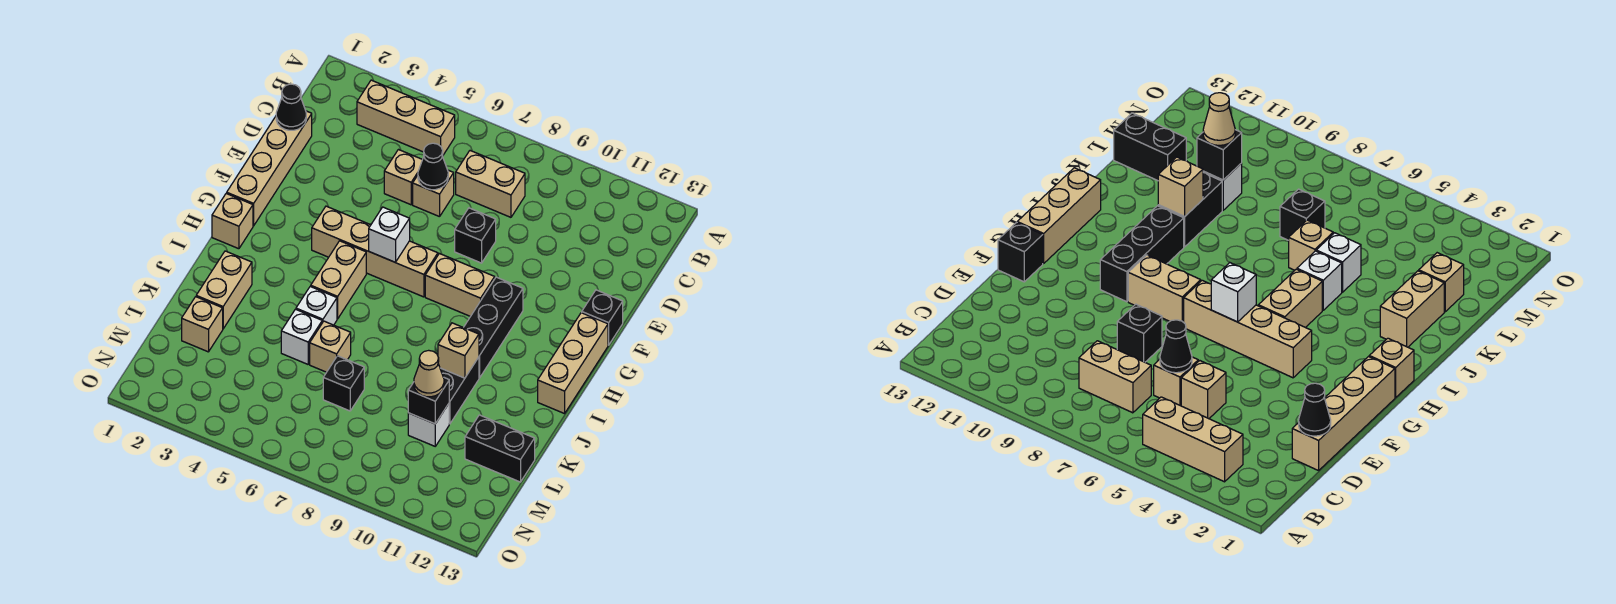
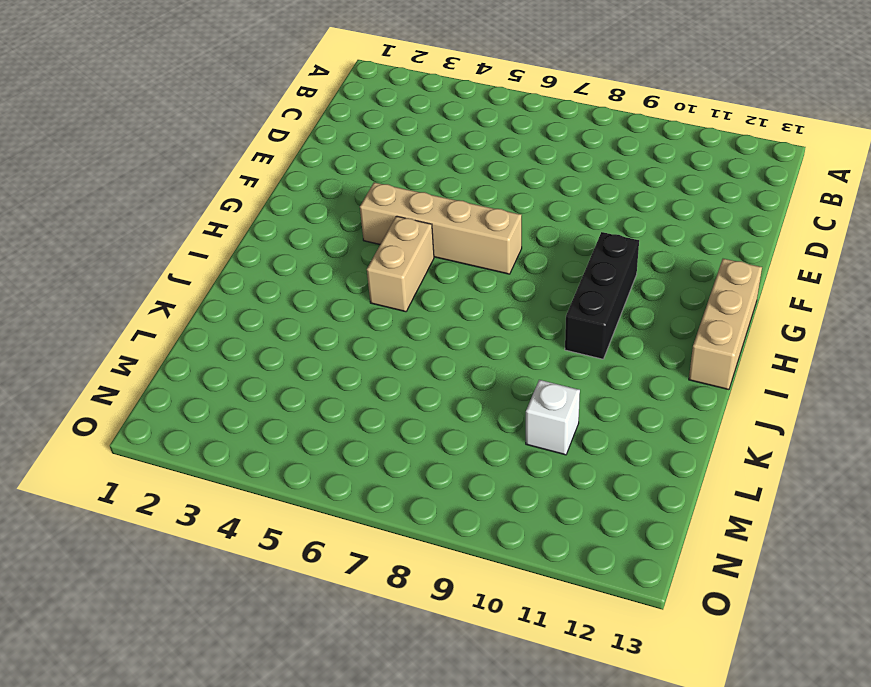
none -> tan 1x3 brick [357,80,455,155]
none -> tan 1x2 brick [456,151,525,217]
none -> tan 1x4 brick [227,111,312,226]

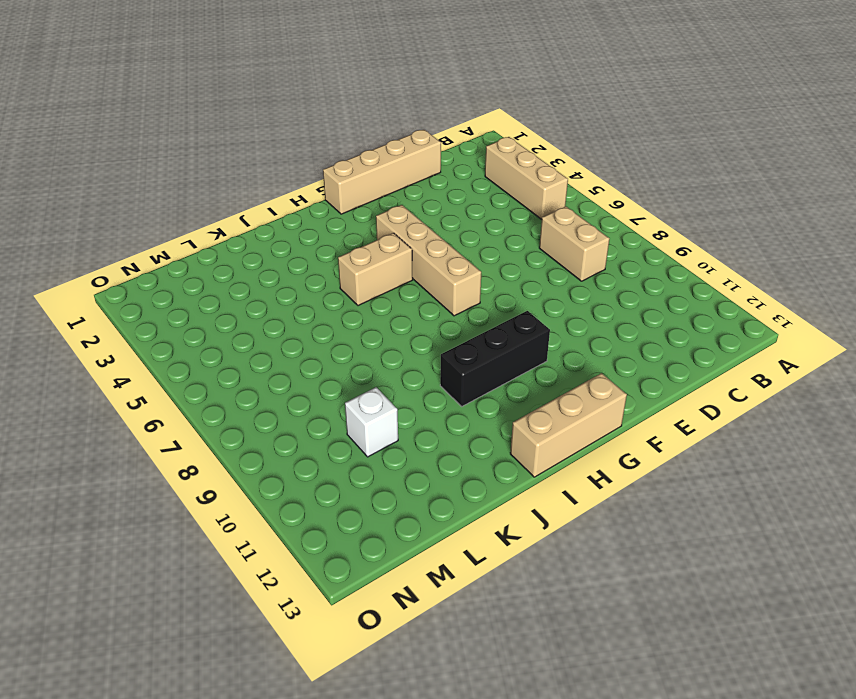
none -> tan 1x1 brick [384,150,422,205]
none -> tan 1x1 brick [413,170,454,217]
none -> black 1x1 brick [455,208,496,263]

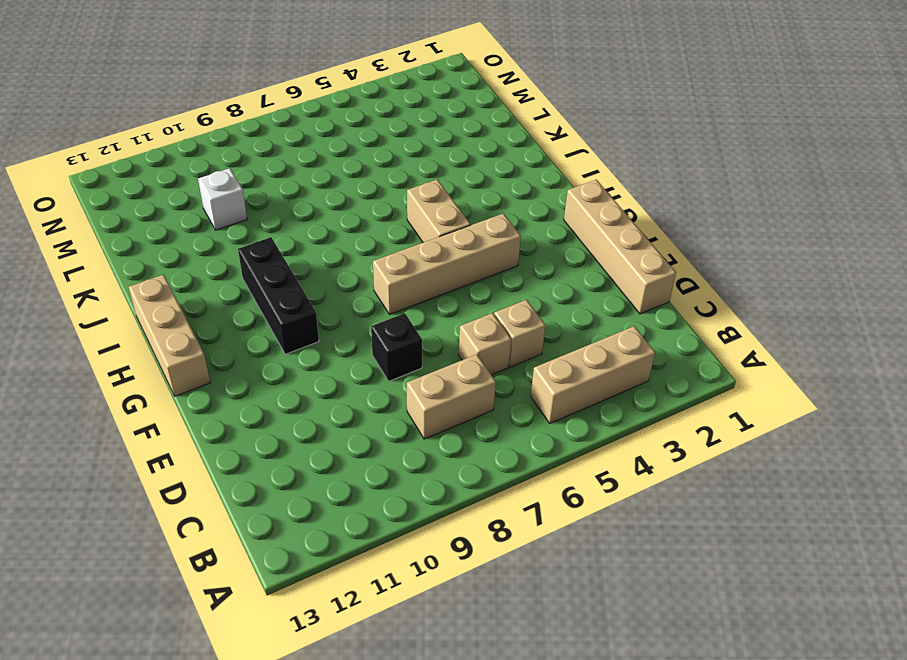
none -> black 1x1 brick [582,290,623,345]
none -> tan 1x2 brick [425,254,495,316]
none -> tan 1x1 brick [212,193,253,249]

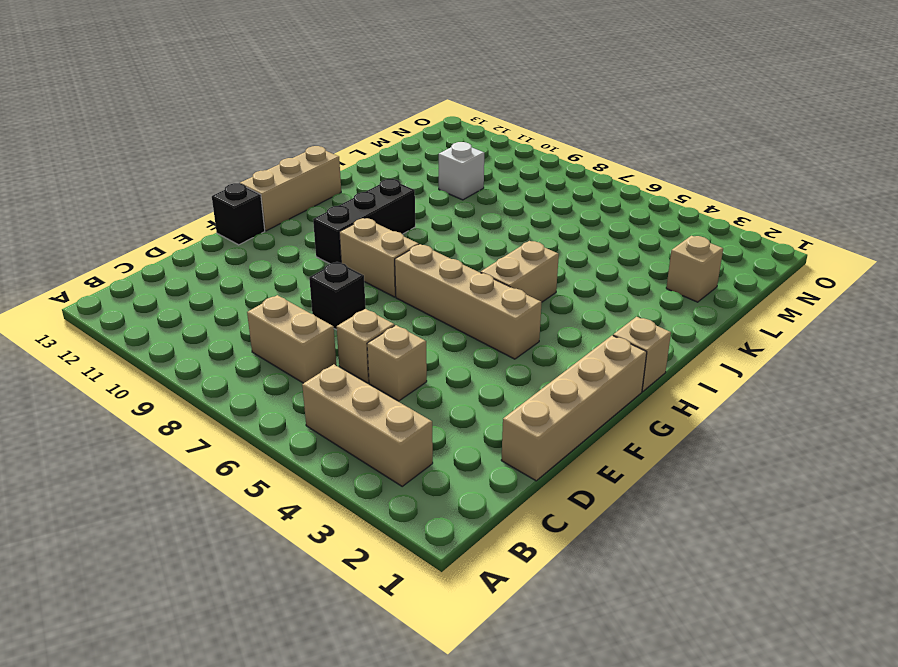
none -> tan 1x2 brick [196,251,252,329]
none -> white 1x1 brick [296,286,337,325]
none -> black 1x2 brick [440,357,479,424]

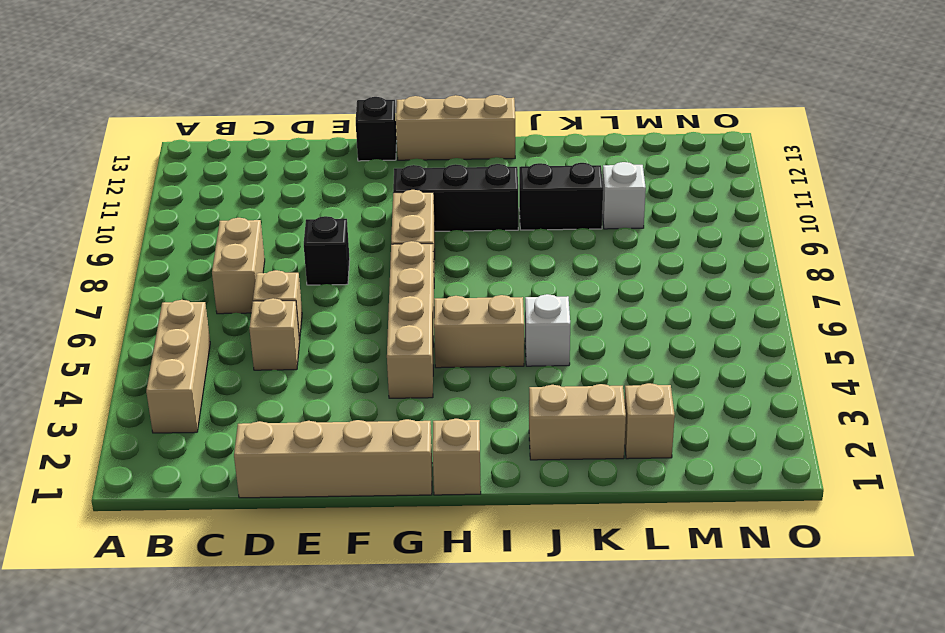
none -> white 1x1 brick [281,309,322,364]
none -> tan 1x1 brick [310,321,351,372]
none -> black 1x1 brick [323,356,364,411]

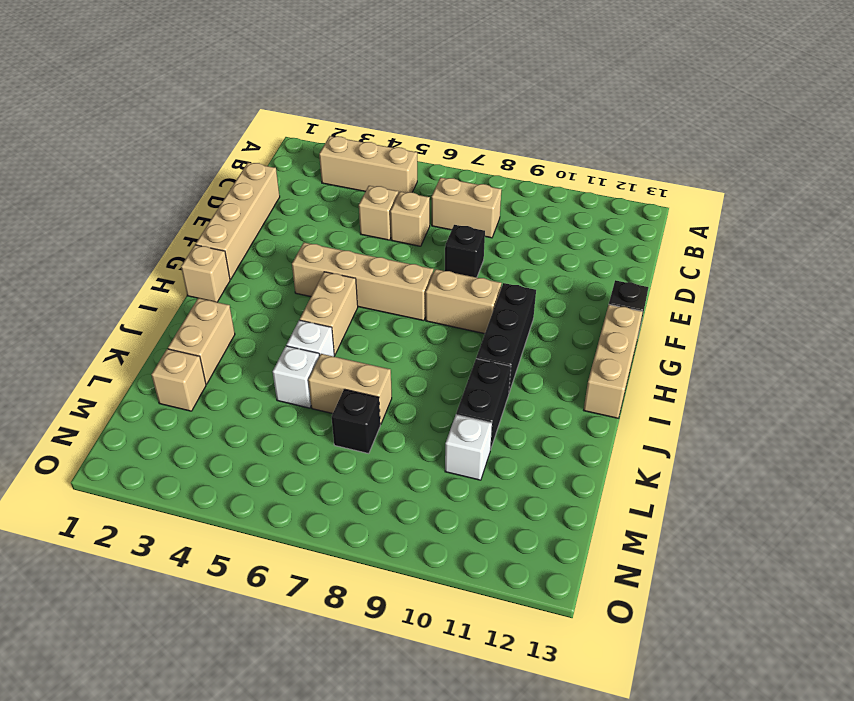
tan 1x2 brick [308,354,392,425] -> tan 1x1 brick [310,321,351,372]
none -> black 1x2 brick [465,415,535,482]
none -> black 1x1 cone [276,84,306,130]
none -> black 1x1 cone [418,143,448,190]

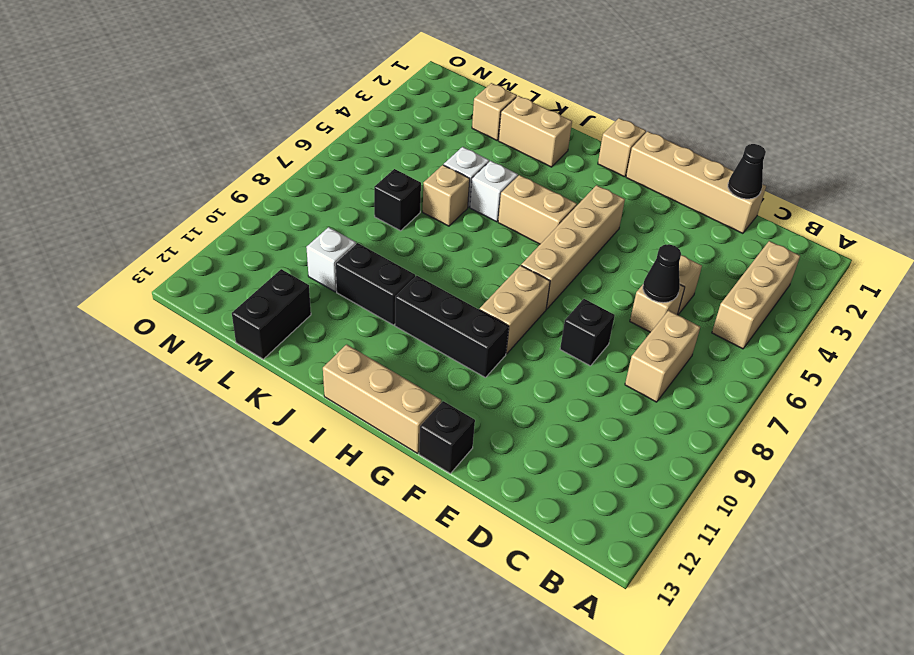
none -> white 1x1 brick [369,207,410,262]
none -> tan 1x1 brick [438,323,479,378]
none -> black 1x1 brick [408,378,449,424]

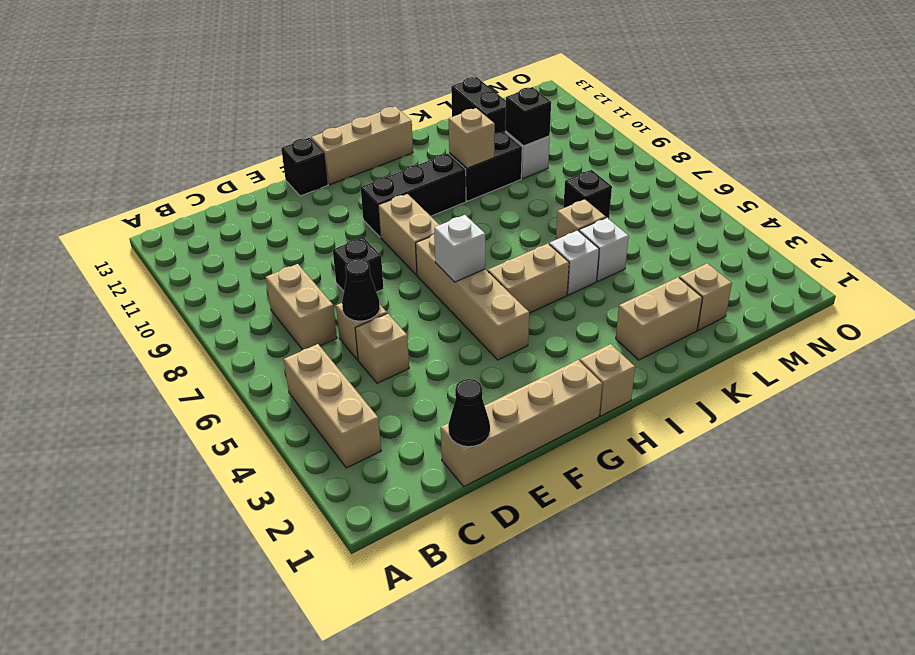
none -> tan 1x1 cone [414,350,444,397]

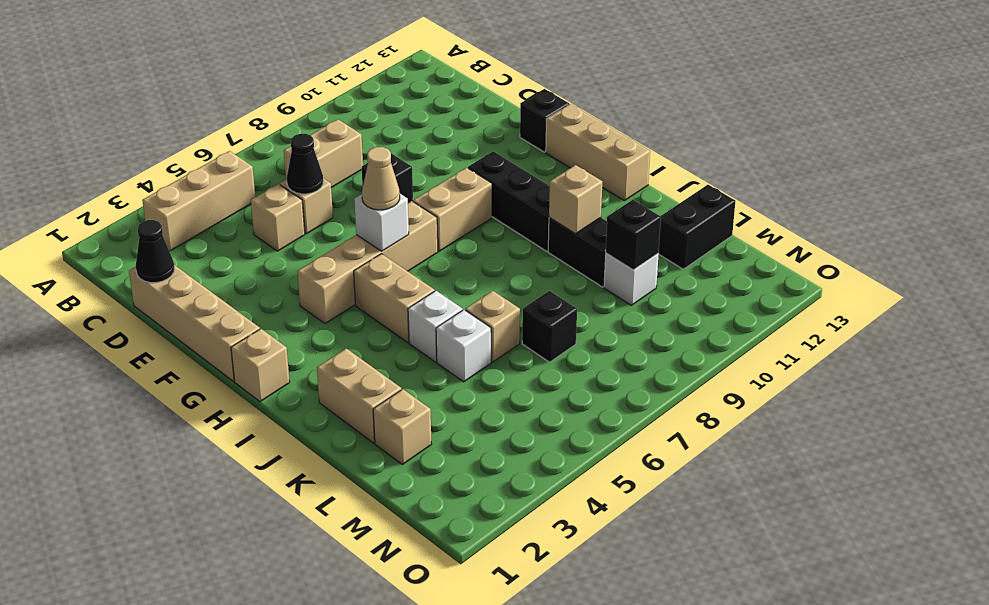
tan 1x1 cone [362,147,400,210] -> tan 1x1 cone moved to [414,350,444,397]

